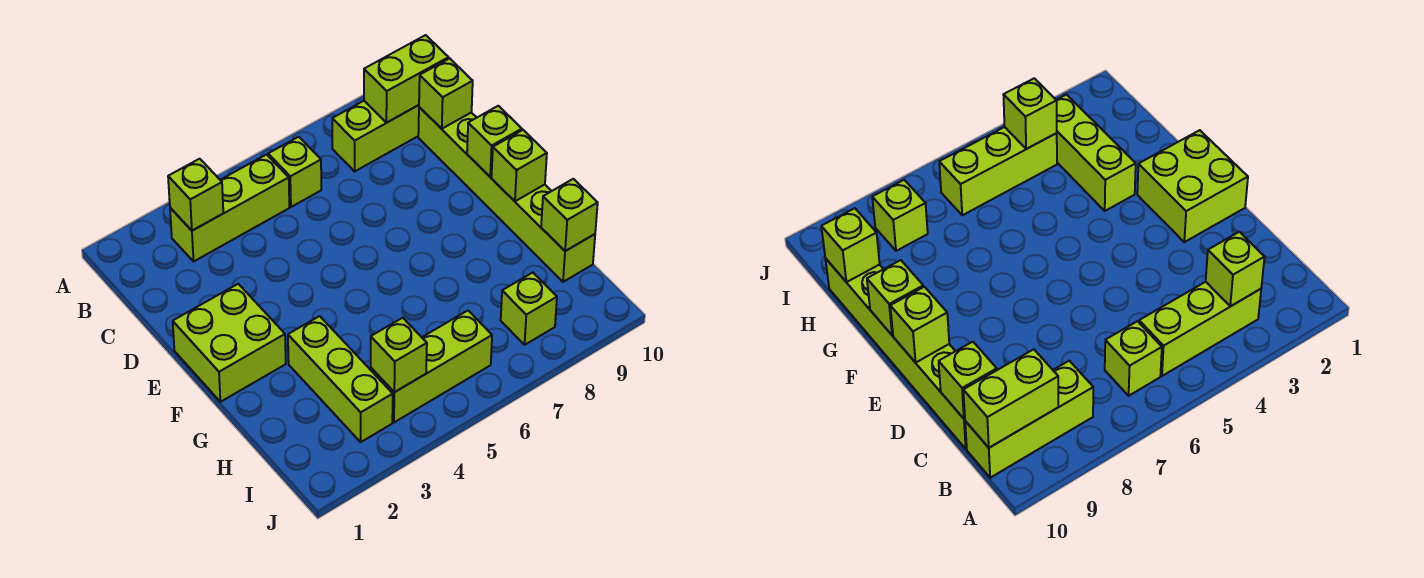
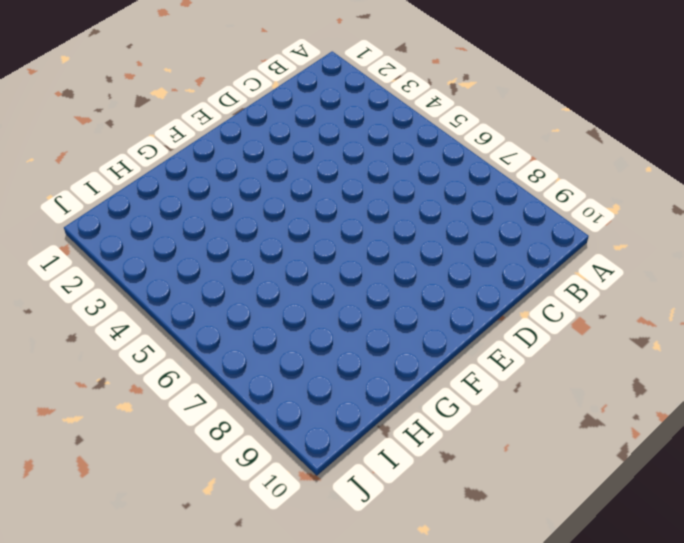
none -> lime 1x3 brick [170,155,289,261]
none -> lime 1x1 brick [268,137,321,207]
none -> lime 1x3 brick [332,101,419,171]

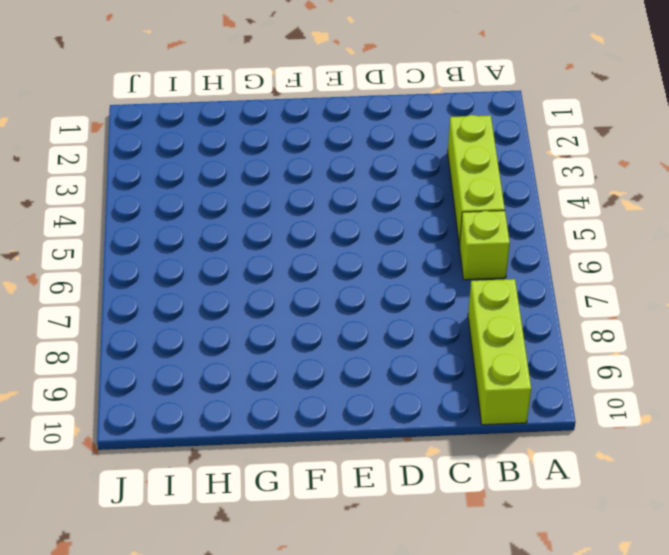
none -> lime 1x6 brick [418,107,595,282]
none -> lime 2x2 brick [173,284,286,402]
none -> lime 1x3 brick [288,316,393,442]

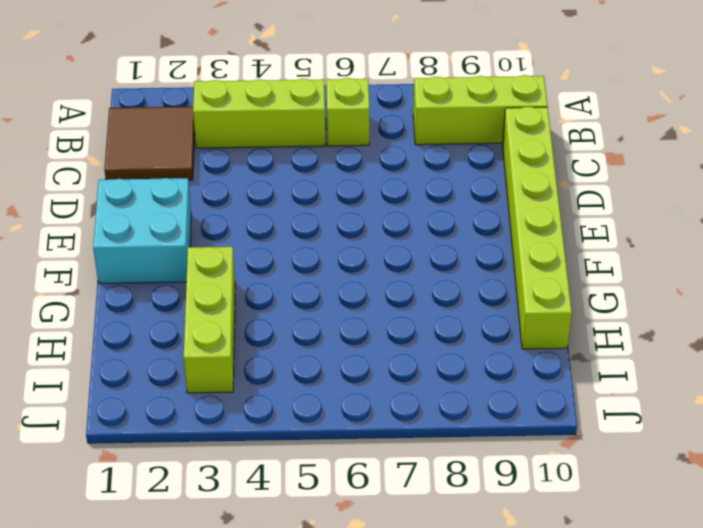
brown 2x2 tile [104,107,195,180] -> none
cyan 2x2 brick [93,178,191,283] -> lime 2x2 brick [173,284,286,402]
none -> lime 1x3 brick [371,311,492,422]
none -> lime 1x1 brick [501,273,557,345]
none -> lime 1x1 brick [168,159,223,231]

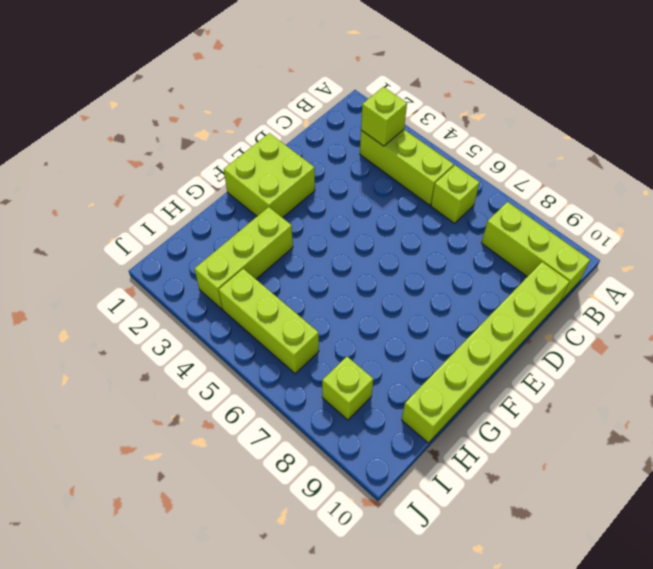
none -> lime 1x2 brick [364,35,449,123]
none -> lime 1x1 brick [419,58,473,129]
none -> lime 1x1 brick [467,106,522,177]

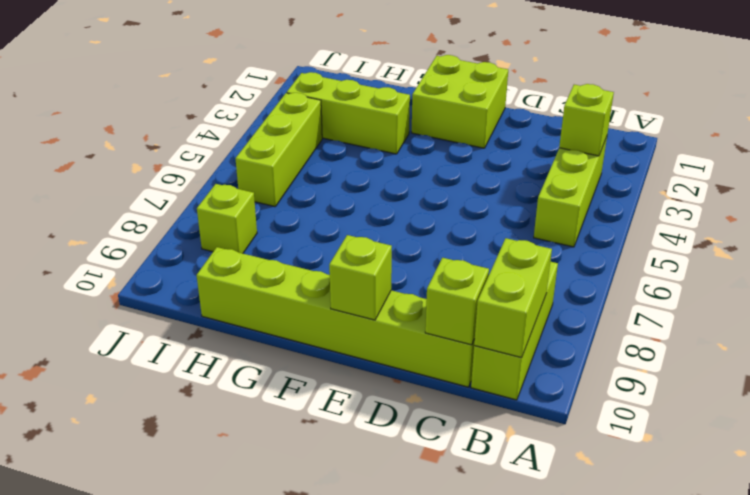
none -> lime 1x1 brick [268,137,321,207]
none -> lime 1x1 brick [492,130,547,201]
none -> lime 1x1 brick [541,179,598,251]

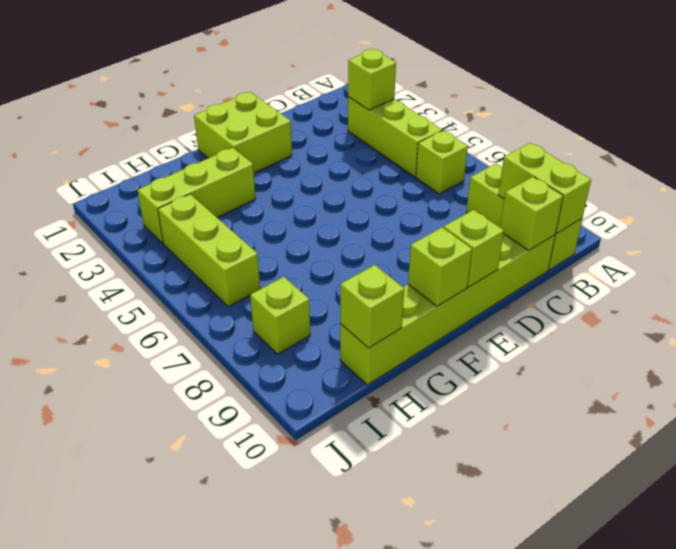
none -> lime 1x1 brick [371,318,427,392]

